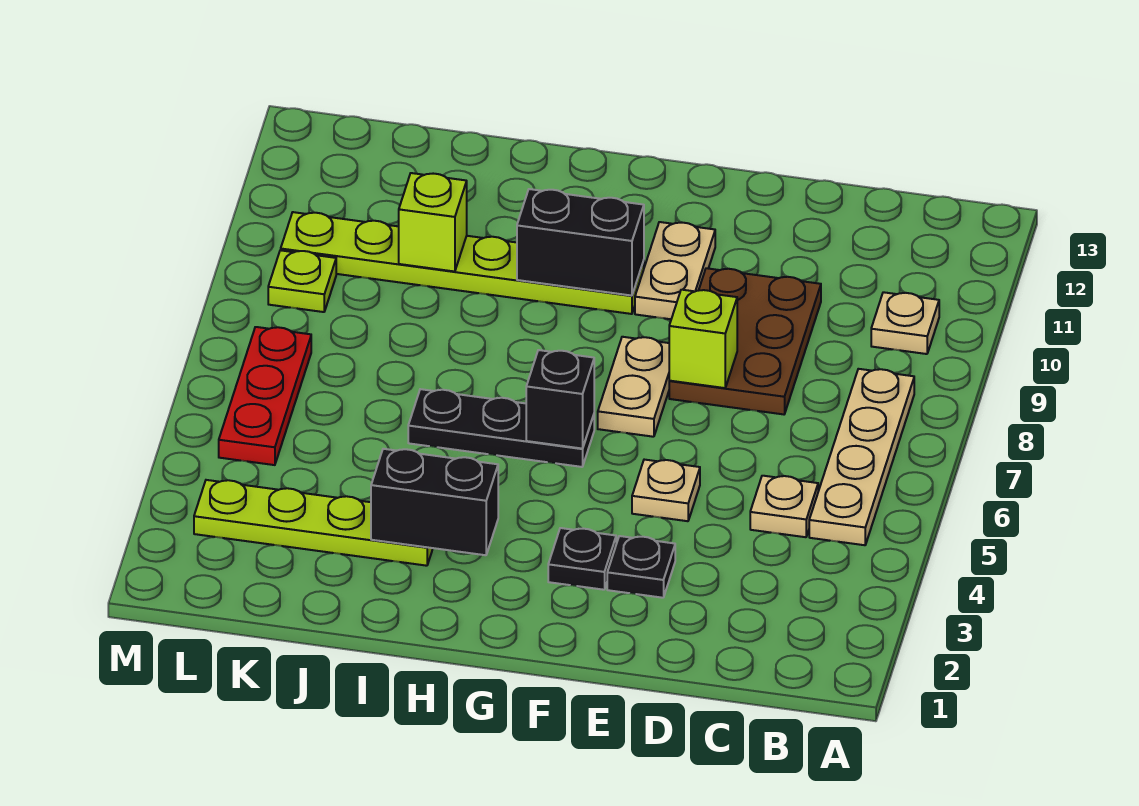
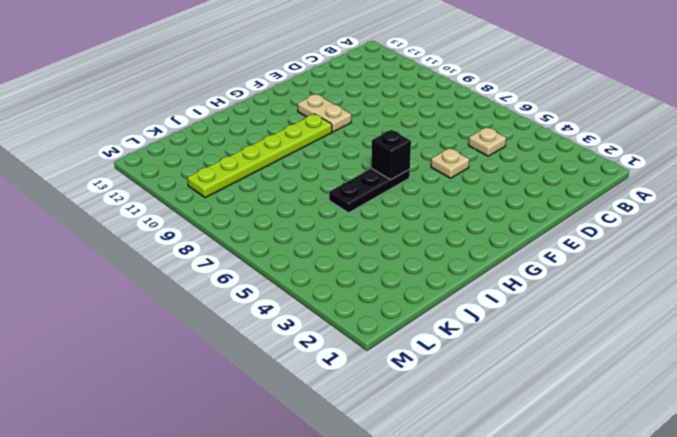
none -> tan 1x4 plate [809,369,914,545]
none -> tan 1x1 plate [871,292,939,354]
none -> brown 2x3 plate [669,268,821,414]

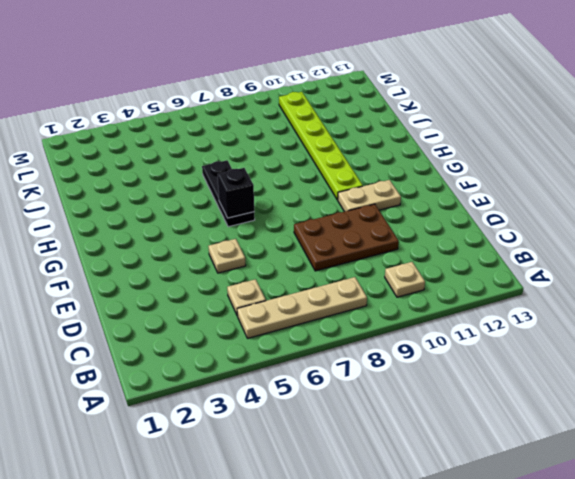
none -> black 1x1 plate [607,536,675,598]
none -> black 1x1 plate [548,528,616,590]
none -> tan 1x2 plate [598,337,669,437]

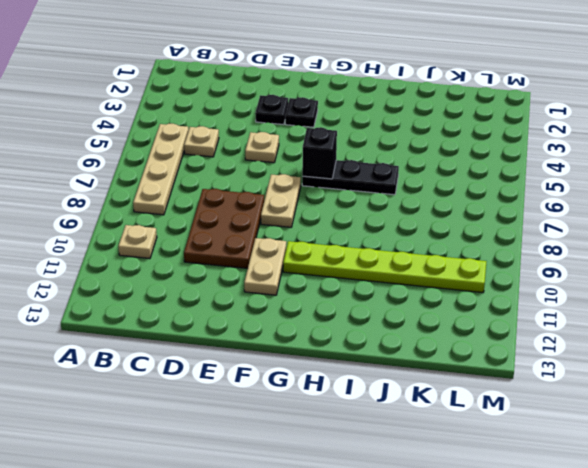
none -> lime 1x4 plate [194,480,433,566]
none -> red 1x3 plate [219,327,311,465]
none -> lime 1x1 plate [268,250,336,312]

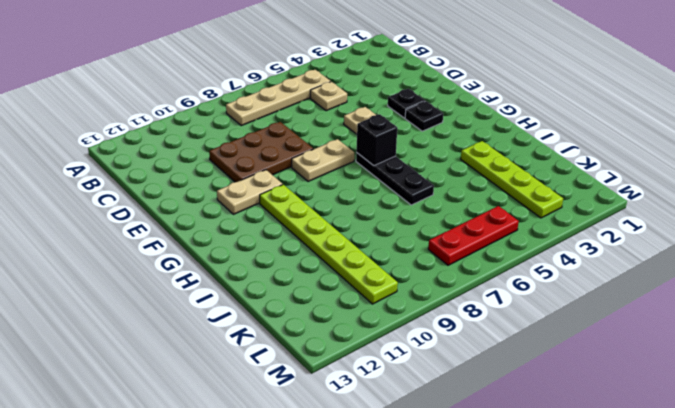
none -> tan 1x1 plate [871,292,939,354]
none -> lime 1x1 plate [268,250,336,312]
none -> lime 1x1 brick [669,290,737,388]

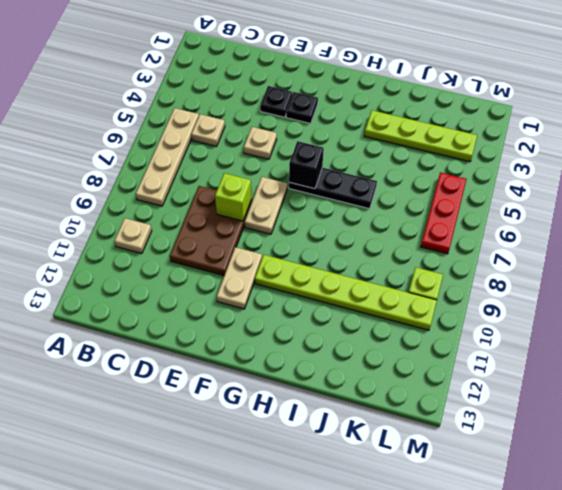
none -> black 1x2 brick [517,189,644,296]
none -> black 1x2 brick [371,449,498,555]
none -> lime 1x1 brick [399,173,467,272]

